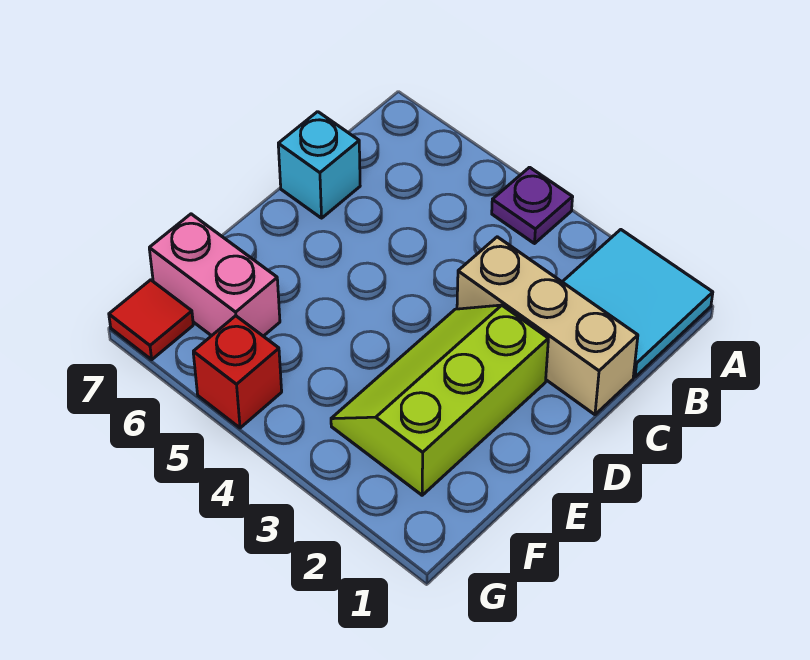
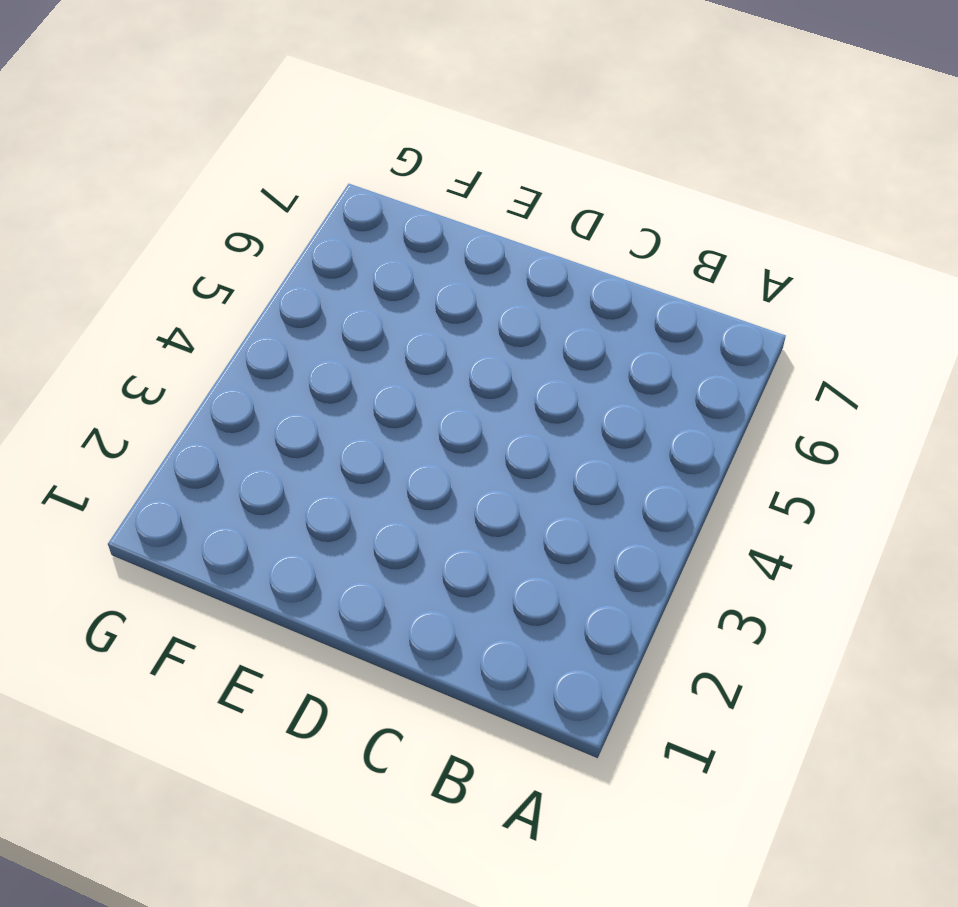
none -> cyan 2x2 tile [563,230,713,377]
none -> purple 1x1 plate [492,167,573,243]

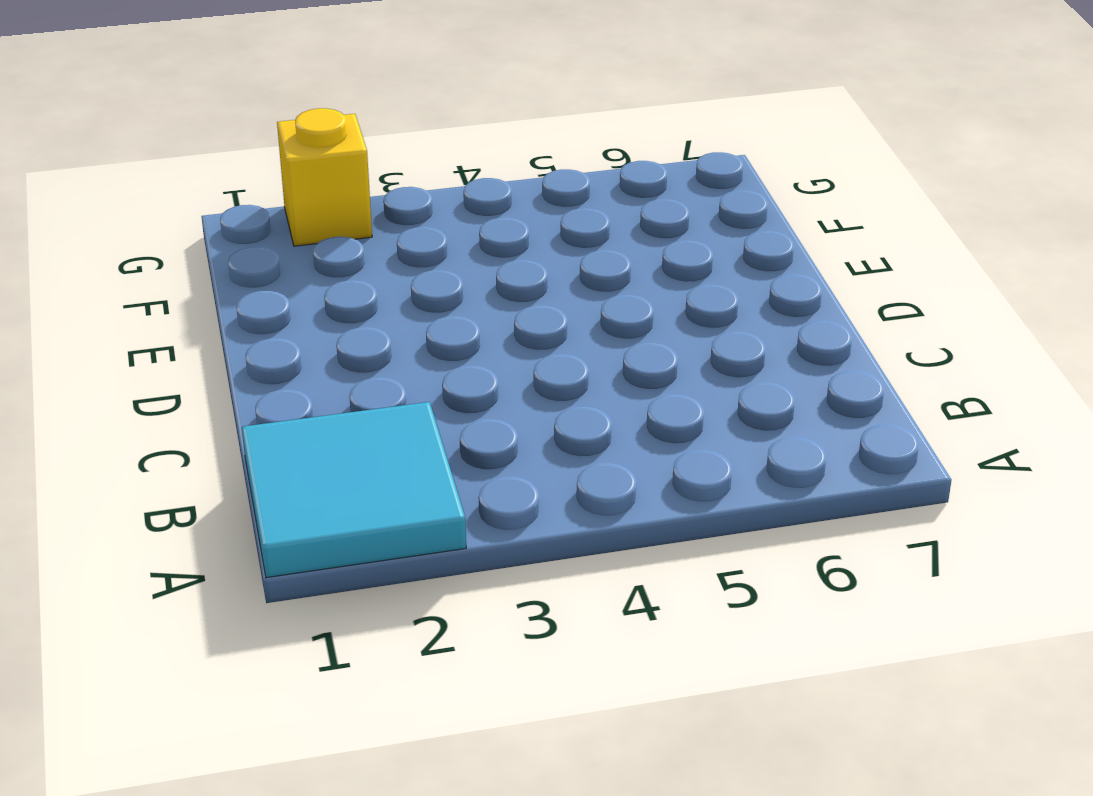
yellow 1x1 brick [277,108,372,246] -> none
none -> purple 1x1 plate [492,167,573,243]
none -> tan 1x3 brick [457,237,638,415]

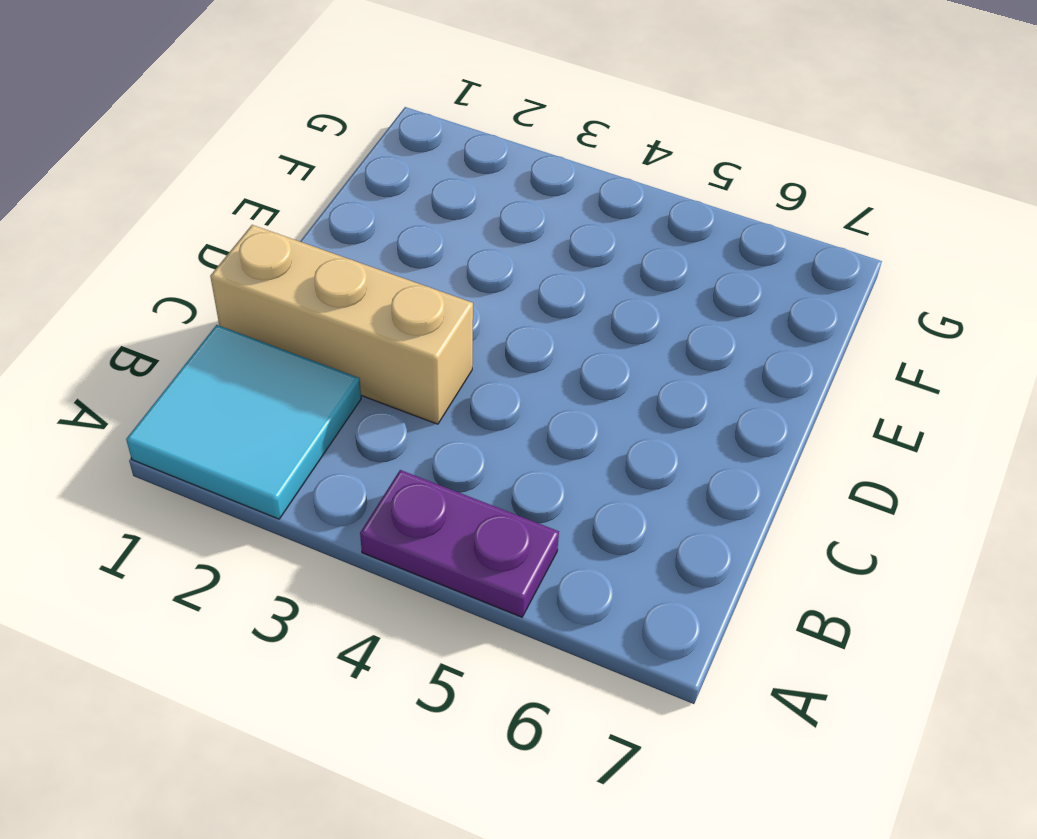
purple 1x2 plate [360,470,559,617] -> purple 1x1 plate [492,167,573,243]
none -> cyan 1x1 brick [278,112,360,218]
none -> lime 2x3 slope [331,305,548,495]

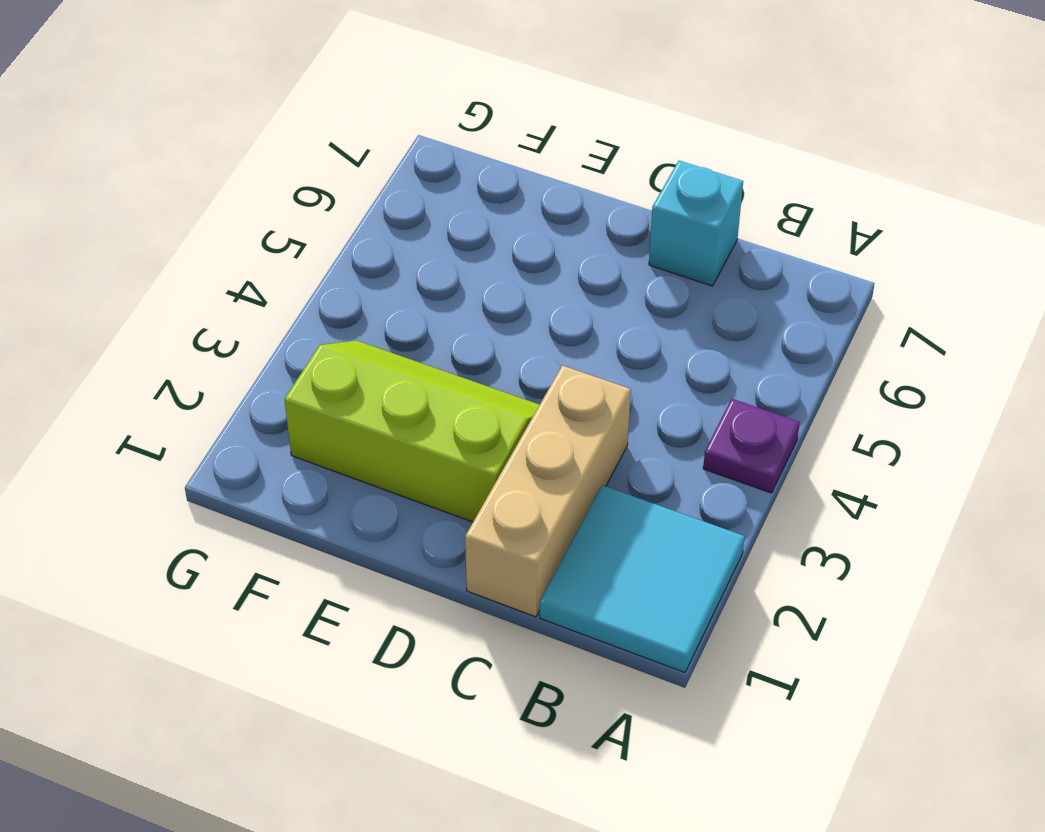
none -> pink 1x2 brick [149,214,280,336]
none -> red 1x1 brick [193,316,282,428]

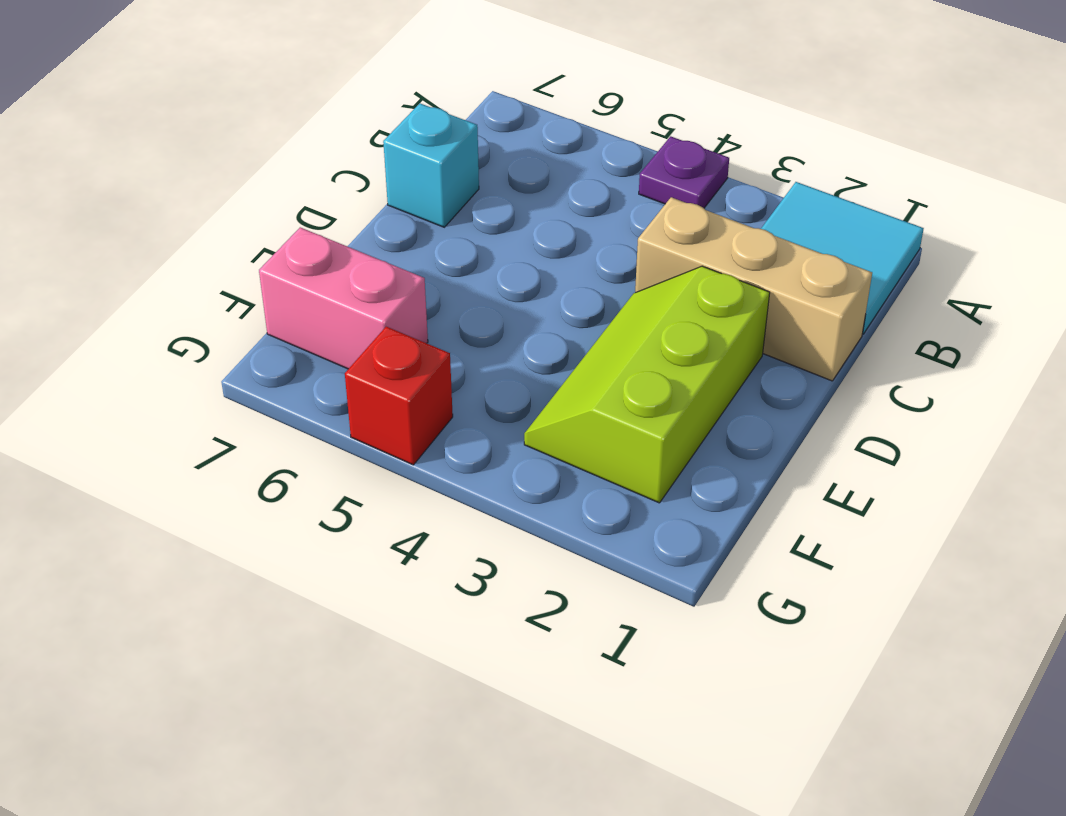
none -> red 1x1 tile [109,280,193,360]

